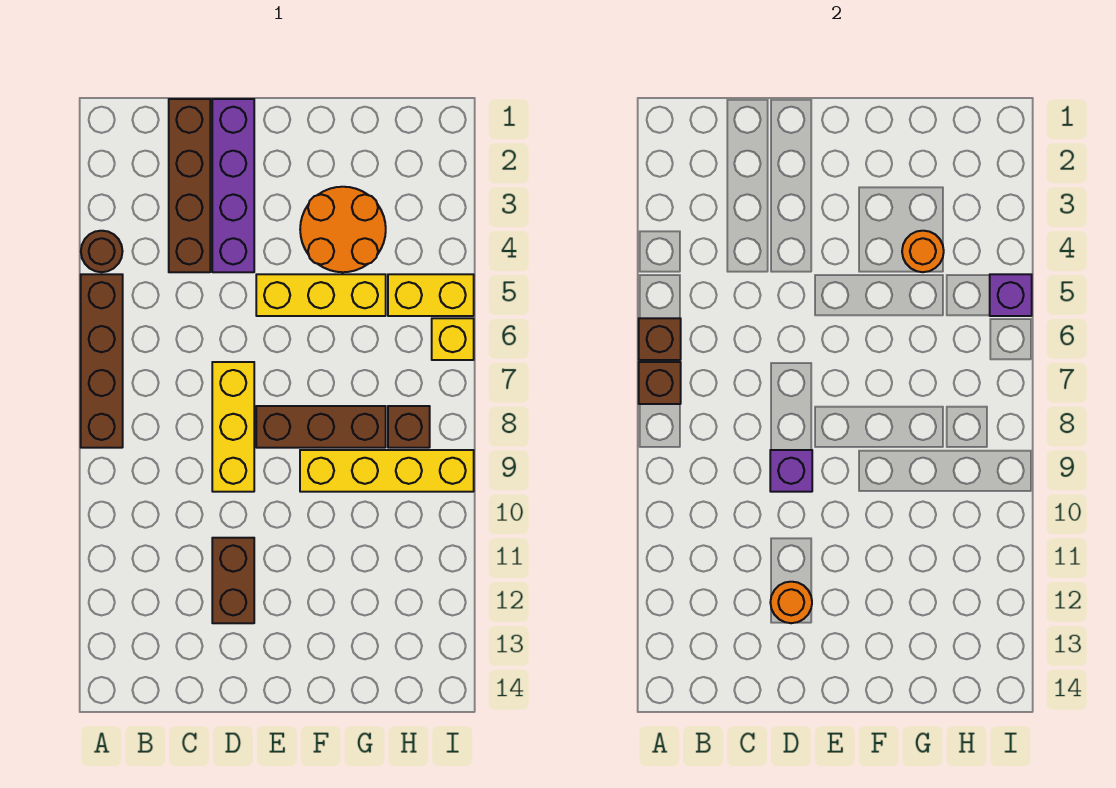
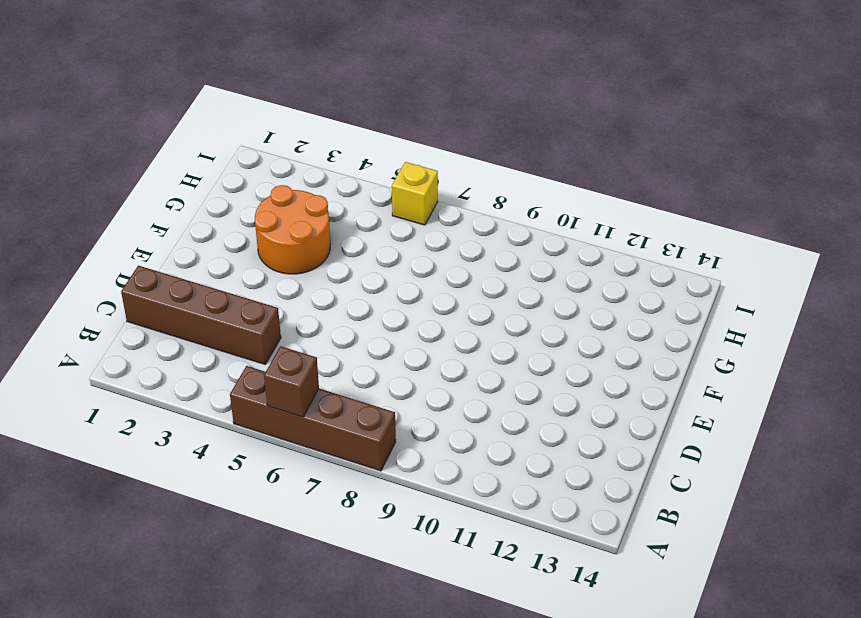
none -> brown 1x1 round brick [81,231,123,272]
none -> purple 1x4 brick [212,99,254,272]
none -> yellow 1x3 brick [212,362,254,492]

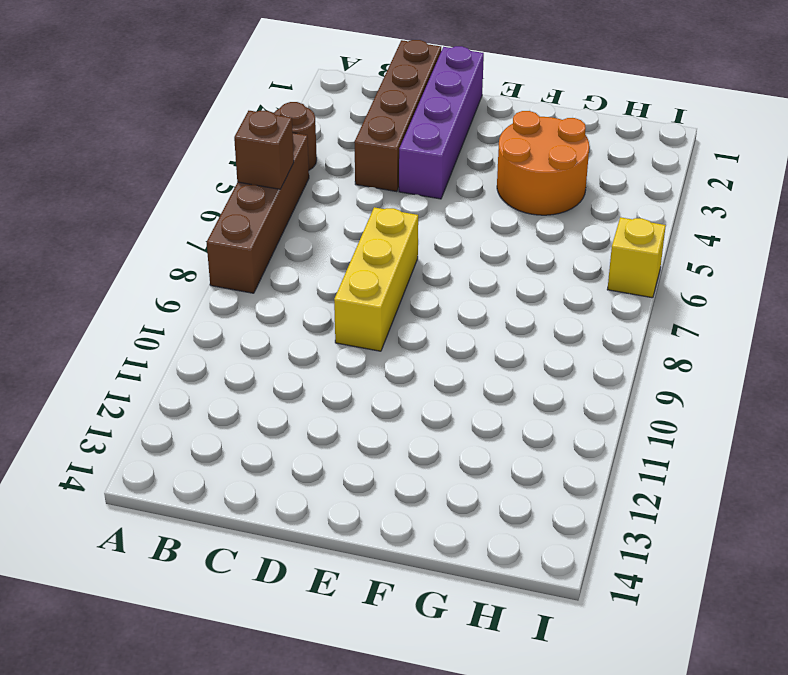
none -> brown 1x2 brick [212,538,254,623]
none -> yellow 1x3 brick [256,274,386,316]
none -> brown 1x3 brick [256,406,386,448]

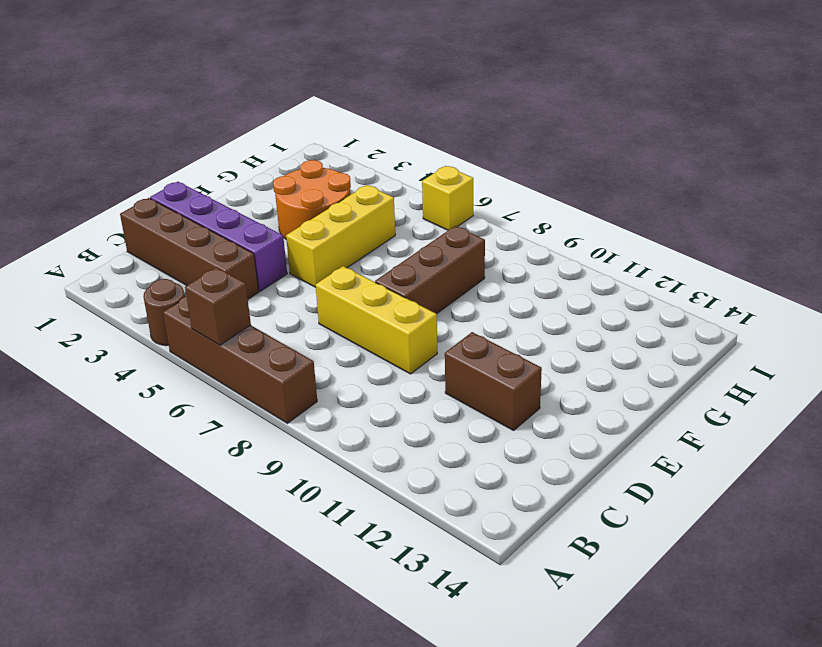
none -> yellow 1x4 brick [300,450,474,492]
none -> yellow 1x2 brick [388,274,474,316]
none -> brown 1x1 brick [388,406,430,448]

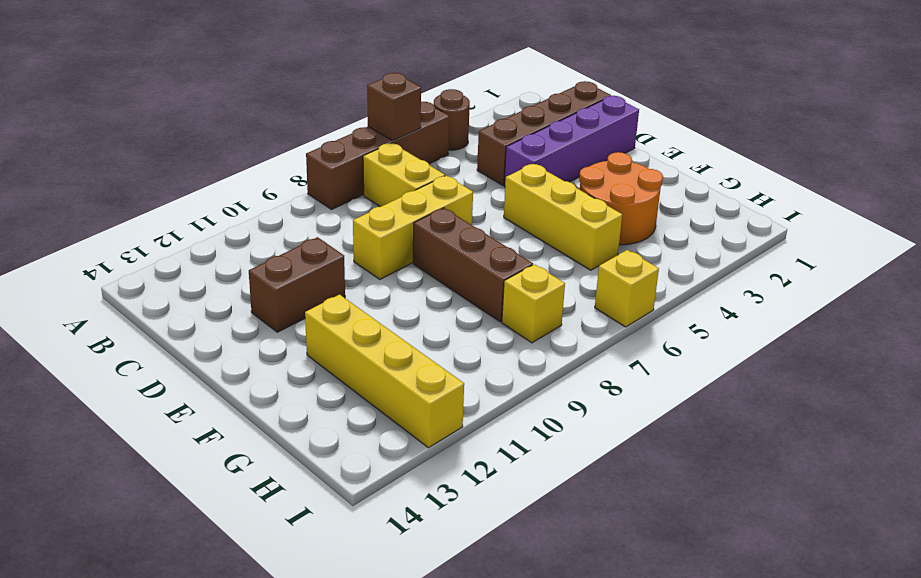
yellow 1x2 brick [363,143,445,207] -> yellow 1x2 brick moved to [388,274,474,316]
yellow 1x4 brick [305,295,464,448] -> yellow 1x4 brick moved to [300,450,474,492]
yellow 1x1 brick [502,264,565,343] -> brown 1x1 brick [388,406,430,448]
none -> brown 1x1 brick [639,362,681,404]
none -> purple 1x1 brick [770,450,812,492]
none -> orange 1x1 round brick [770,582,812,623]

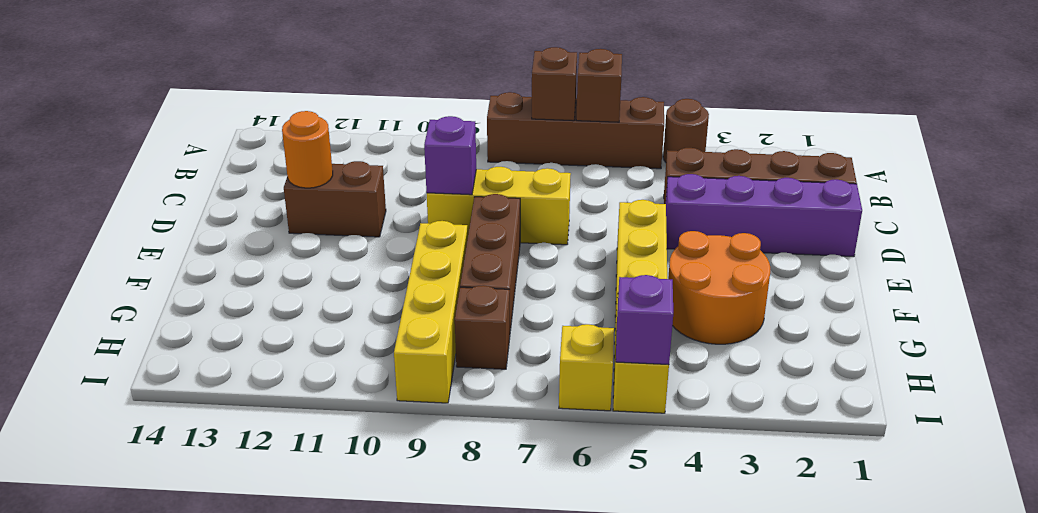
none -> orange 1x1 round brick [902,231,944,272]

